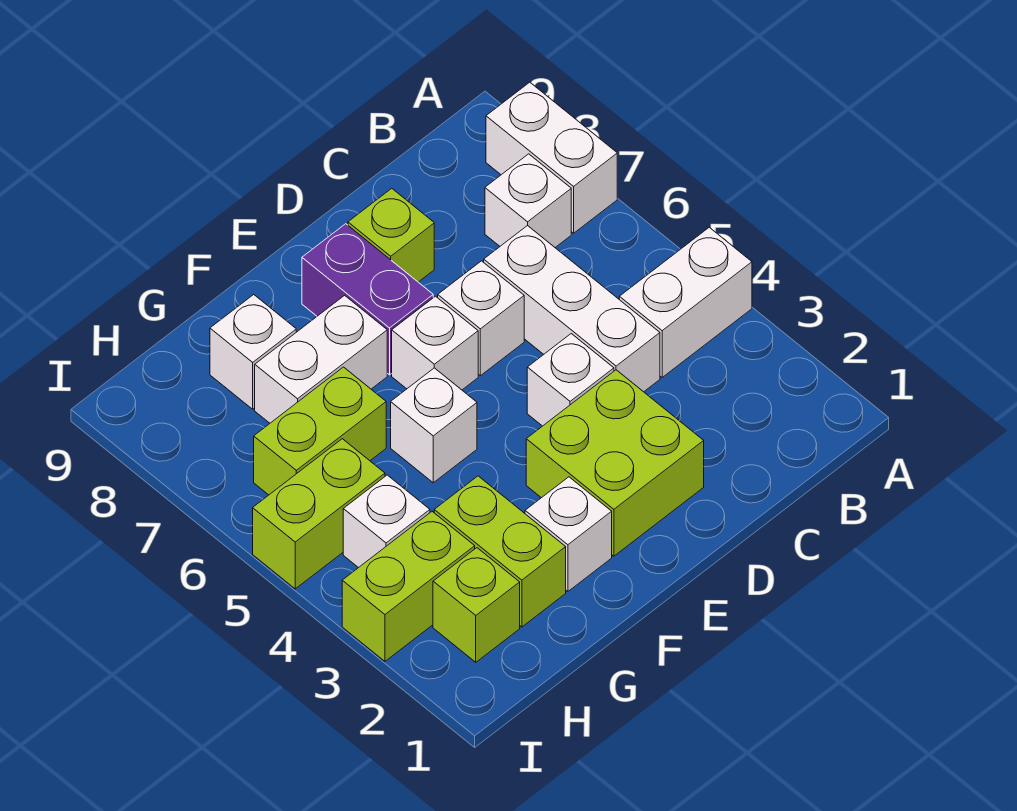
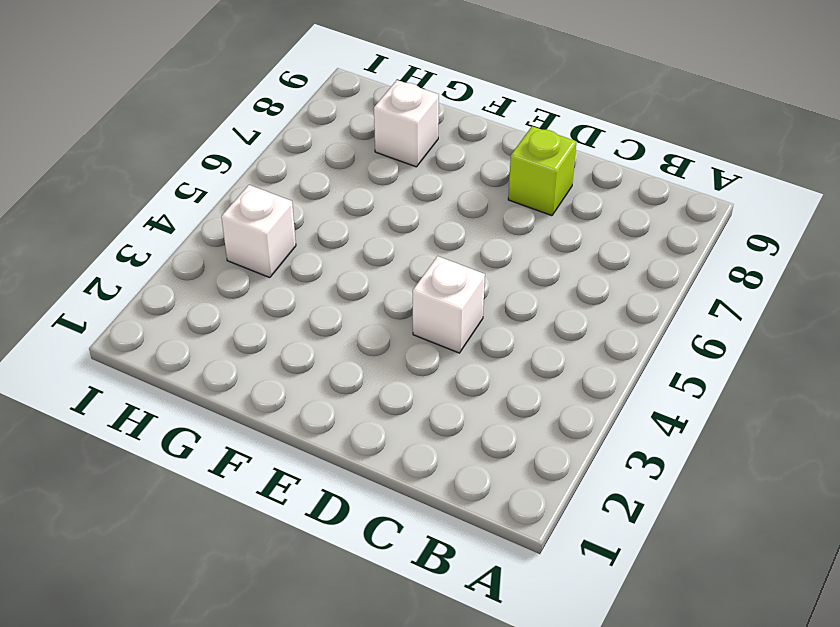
none -> white 1x2 brick [619,227,752,377]
none -> white 1x2 brick [486,82,617,233]
none -> white 1x1 brick [485,154,571,247]

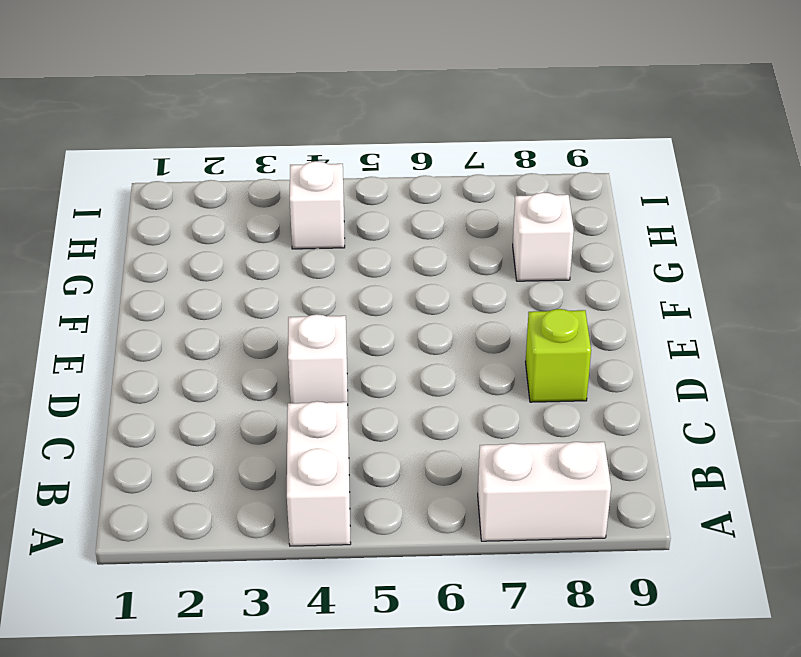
none -> white 1x1 brick [485,154,571,247]
none -> white 1x3 brick [484,225,660,392]
none -> lime 2x2 brick [526,370,704,556]

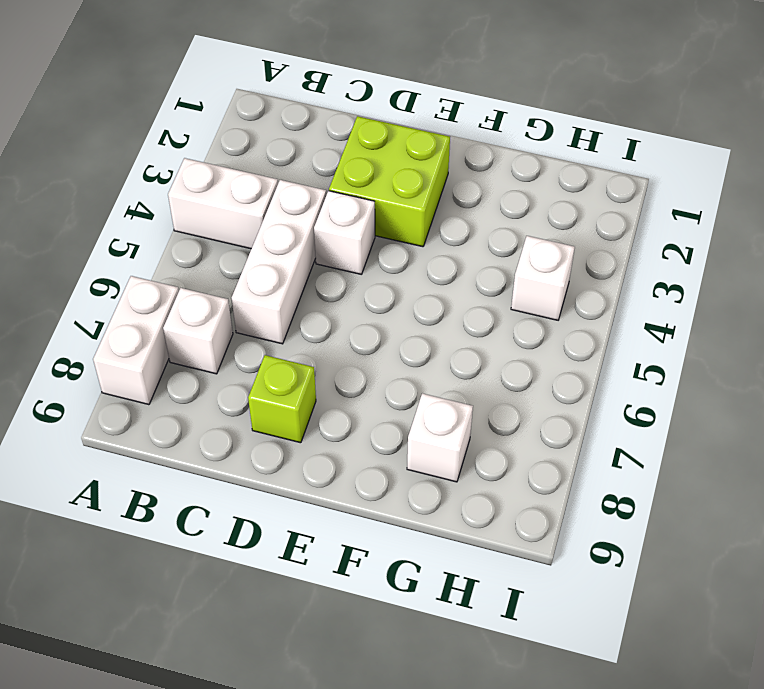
none -> white 1x1 brick [438,261,524,376]
none -> white 1x1 brick [392,296,478,390]
none -> purple 1x2 brick [302,224,433,375]

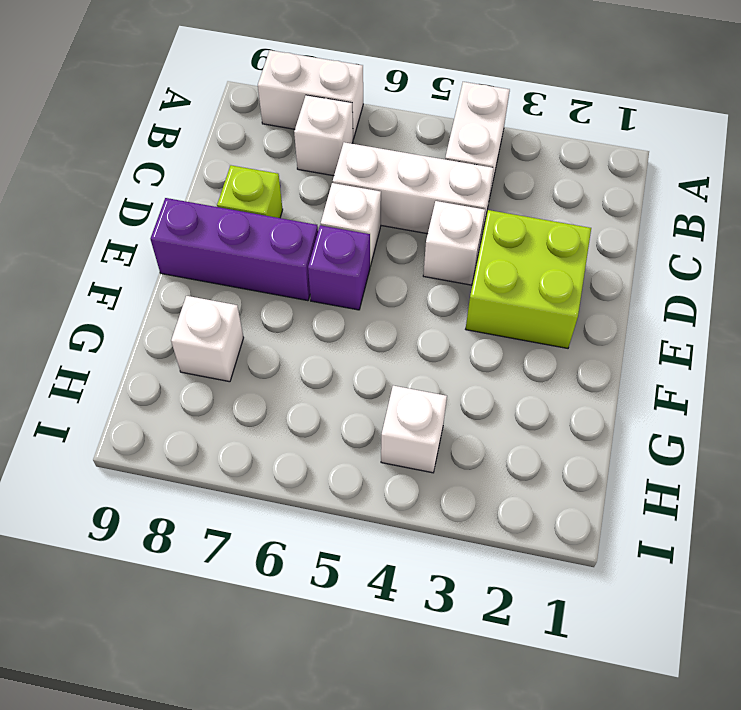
purple 1x1 brick [308,225,370,310] -> white 1x1 brick [392,296,478,390]
purple 1x3 brick [150,198,318,301] -> purple 1x2 brick [302,224,433,375]
none -> white 1x1 brick [525,477,612,592]
none -> white 1x1 brick [391,368,477,483]
none -> white 1x2 brick [255,295,387,423]

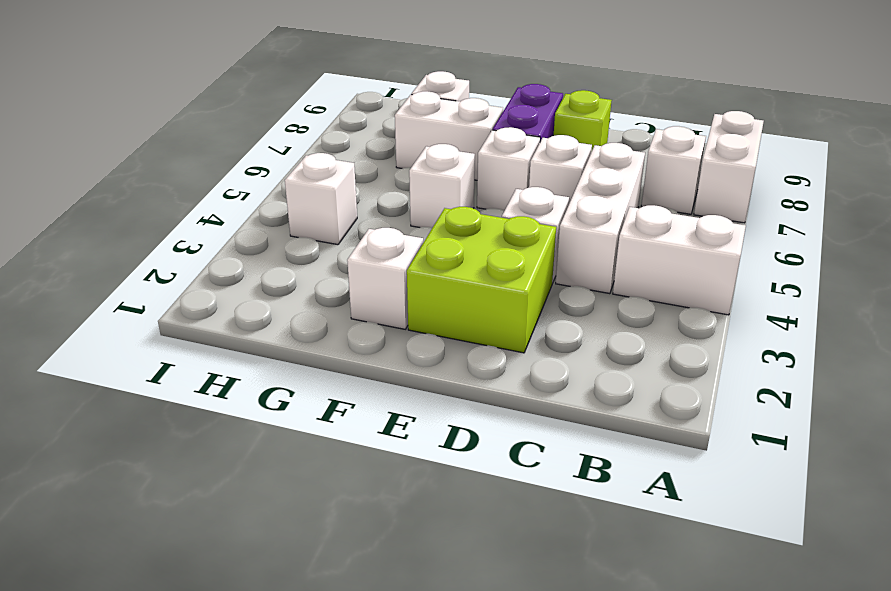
none -> lime 1x2 brick [434,476,566,627]
none -> lime 1x2 brick [254,367,386,495]
none -> lime 1x1 brick [433,548,520,662]

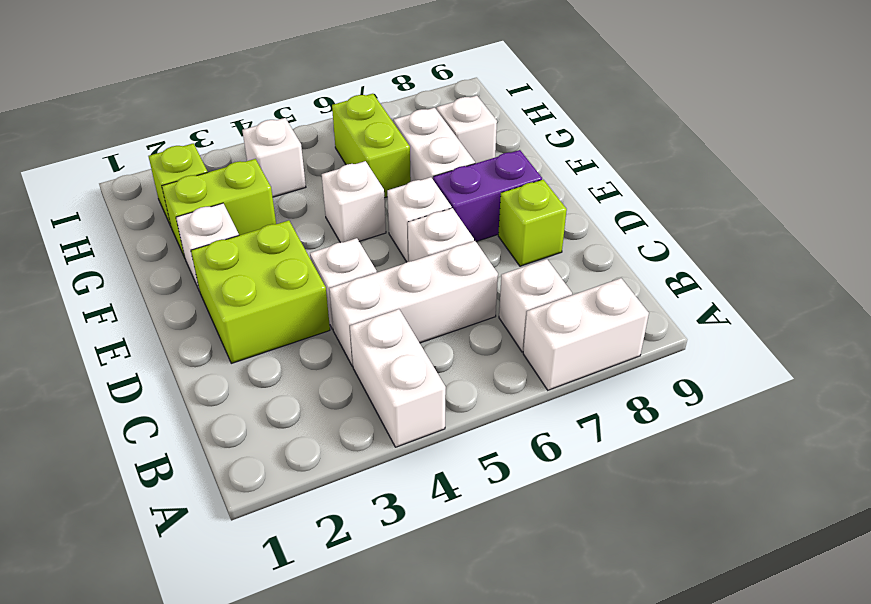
none -> lime 1x2 brick [342,512,475,661]
none -> lime 1x2 brick [253,439,385,589]

